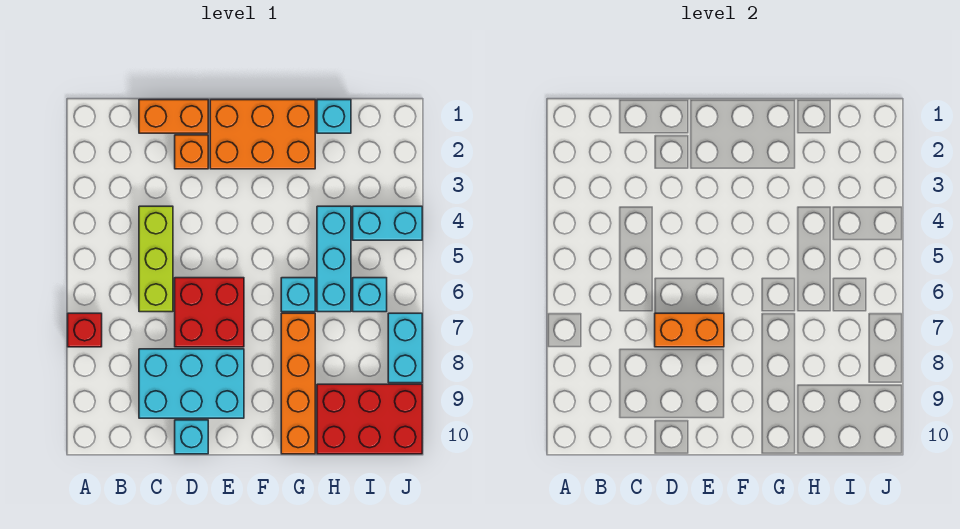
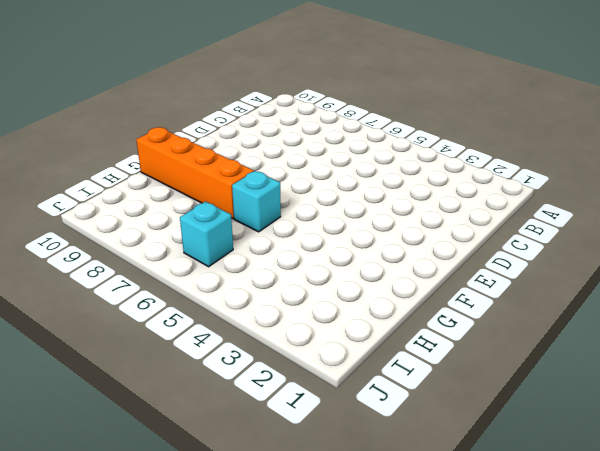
none -> red 1x1 brick [68,313,102,347]
none -> orange 1x2 brick [139,100,208,133]
none -> lime 1x3 brick [139,206,173,312]

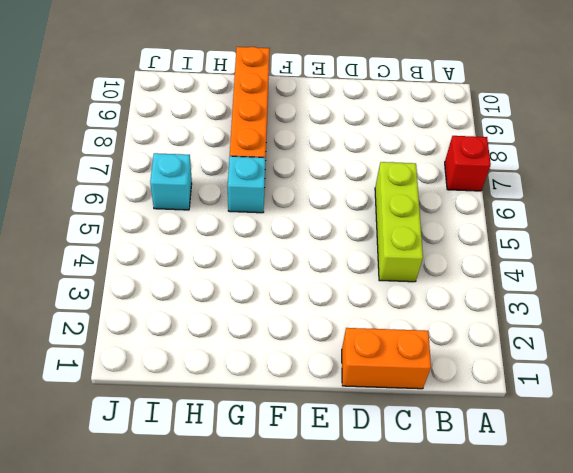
none -> cyan 2x3 brick [139,349,244,418]
none -> orange 1x1 brick [175,135,208,169]
none -> red 2x2 brick [175,278,244,347]

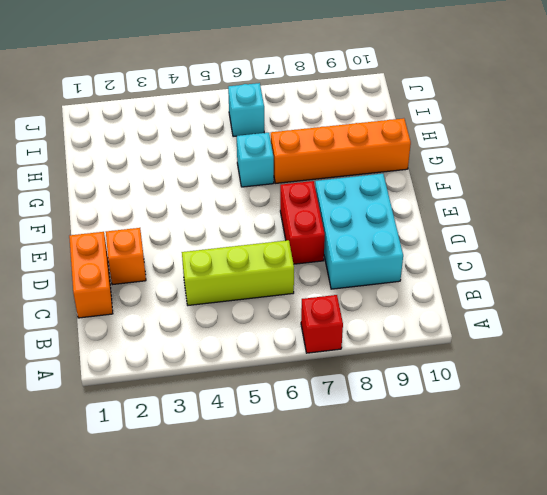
red 1x2 brick [280,181,325,264] -> red 2x2 brick [175,278,244,347]
none -> cyan 1x1 brick [175,420,208,454]
none -> orange 2x3 brick [210,100,315,169]
none -> cyan 1x1 brick [317,100,351,133]

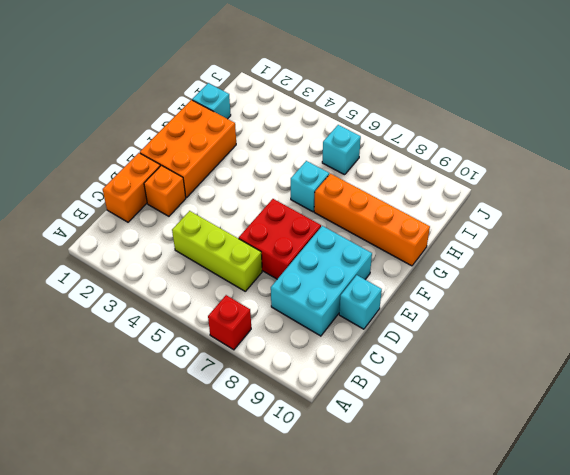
none -> cyan 1x3 brick [317,206,351,312]
none -> red 2x3 brick [317,384,422,454]
none -> cyan 1x2 brick [353,206,422,240]

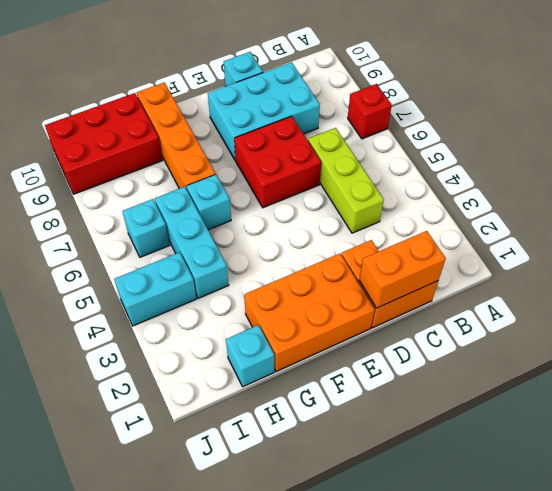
orange 1x2 brick [359,231,446,308] -> orange 1x2 brick moved to [655,313,724,347]
none -> cyan 1x2 brick [388,313,422,383]

